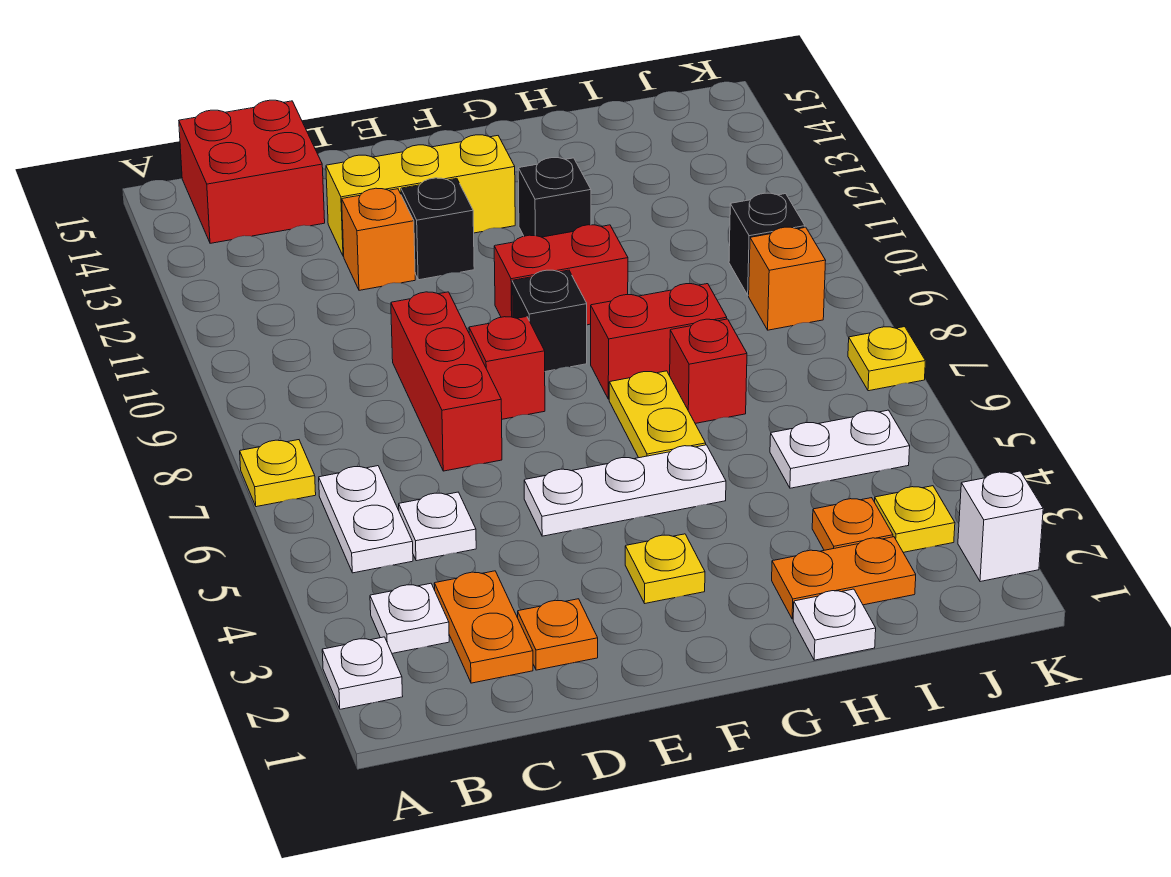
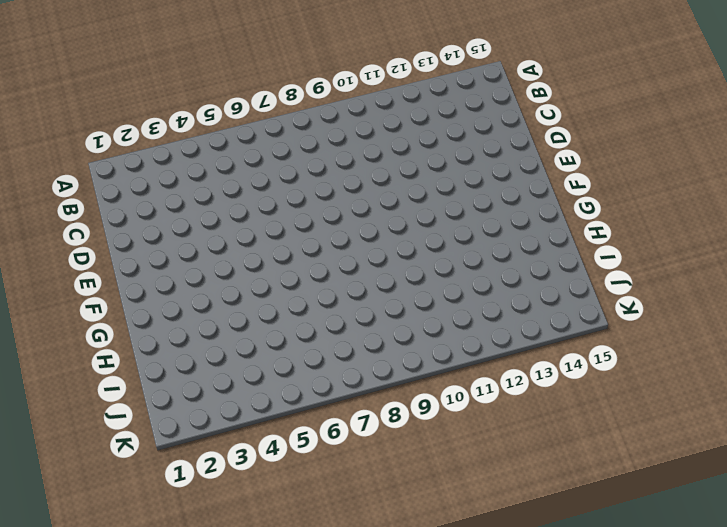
none -> white 1x1 plate [322,637,403,709]
none -> yellow 1x1 plate [240,440,316,507]
none -> white 1x1 plate [370,583,449,653]
none -> white 1x2 plate [319,466,413,573]

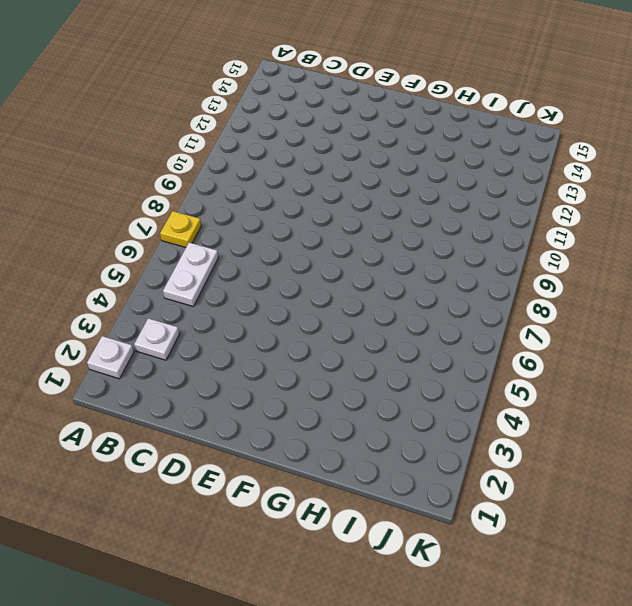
none -> red 2x2 brick [179,100,325,243]
none -> orange 1x2 plate [434,571,533,683]
none -> white 1x1 plate [399,492,476,561]
none -> orange 1x1 plate [518,599,598,670]

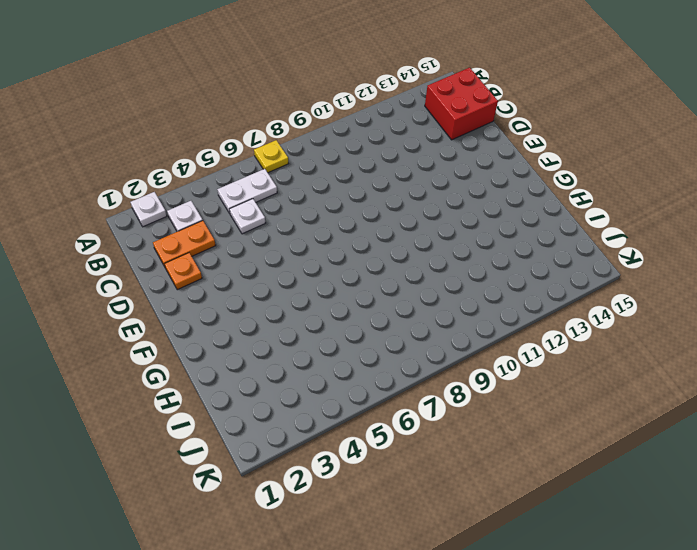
none -> red 1x3 brick [391,292,502,471]
none -> orange 1x1 brick [342,188,415,290]
none -> yellow 1x3 brick [326,135,515,256]
none -> white 1x3 plate [524,445,726,536]

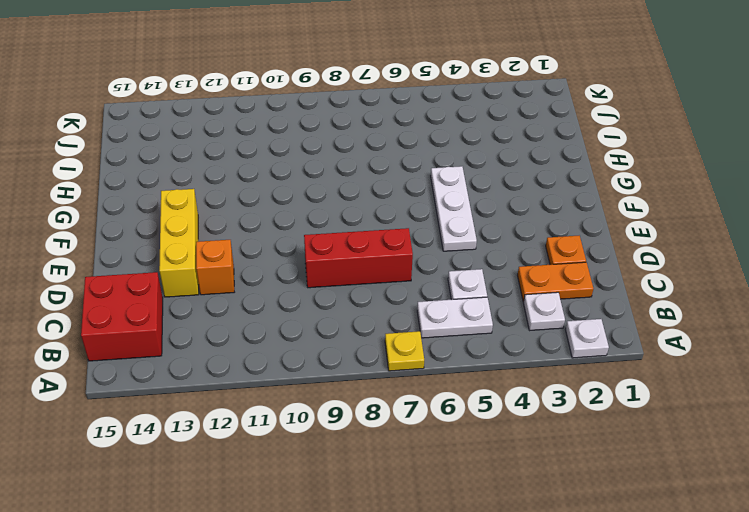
none -> red 1x1 brick [469,317,545,419]
none -> black 1x1 brick [401,178,474,280]
none -> yellow 1x1 plate [625,534,705,603]
none -> black 1x1 brick [512,270,587,372]

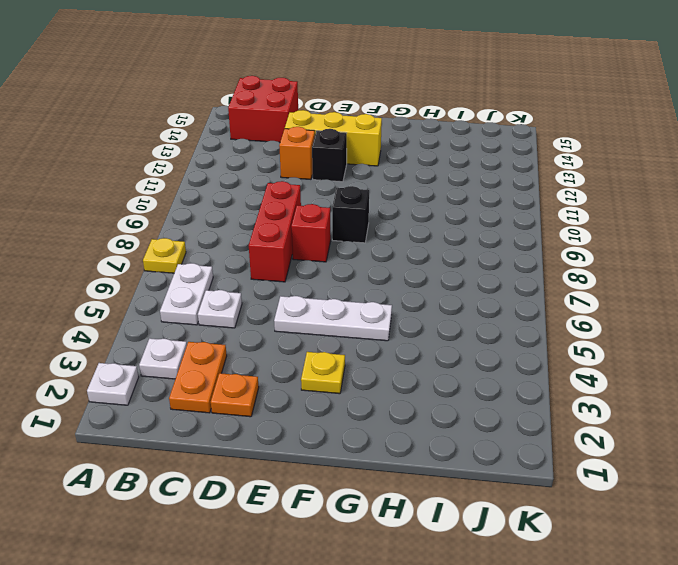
none -> red 1x2 brick [494,225,628,325]
none -> yellow 1x2 plate [609,371,706,458]
none -> red 1x2 brick [591,284,727,399]
none -> black 1x1 brick [518,158,591,237]

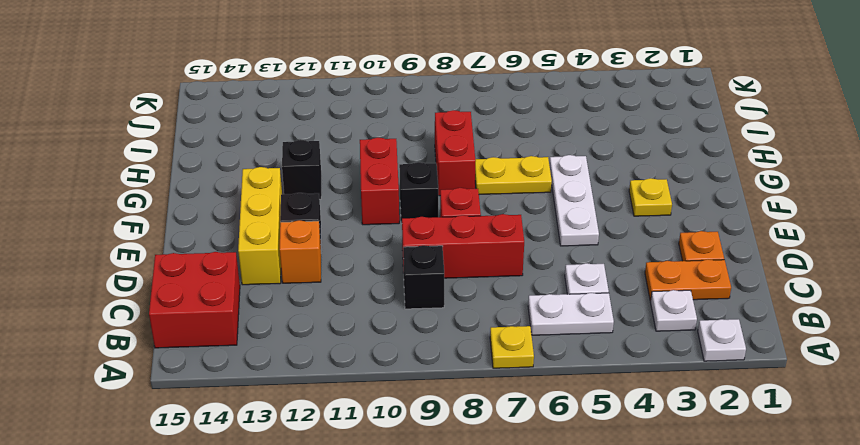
black 1x1 brick [403,245,444,309] -> black 1x1 brick moved to [729,193,805,295]
none -> white 1x1 plate [793,589,876,660]
none -> orange 1x2 plate [772,537,916,619]
none -> red 1x1 brick [670,319,747,423]
none -> orange 1x1 plate [812,498,893,550]

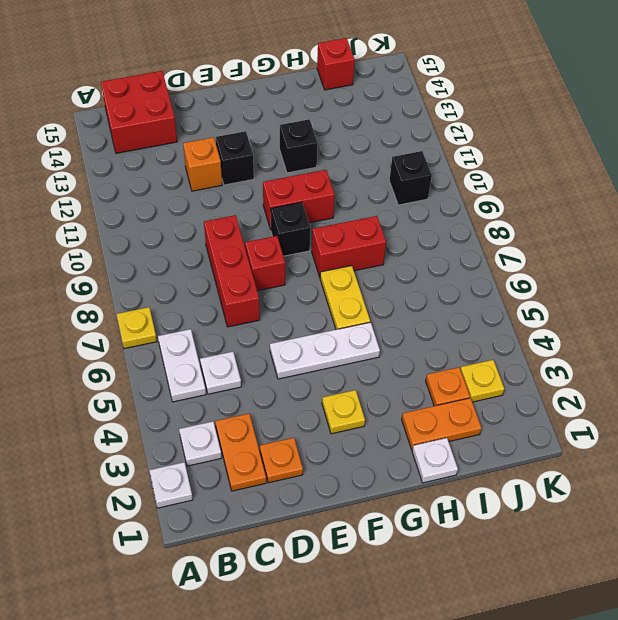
red 1x1 brick [317,38,355,90] -> red 1x1 brick moved to [670,319,747,423]
none -> yellow 1x3 brick [326,135,515,256]
none -> white 1x2 plate [770,410,910,488]
none -> orange 1x1 brick [749,227,826,330]
none -> white 1x1 brick [958,471,1043,582]

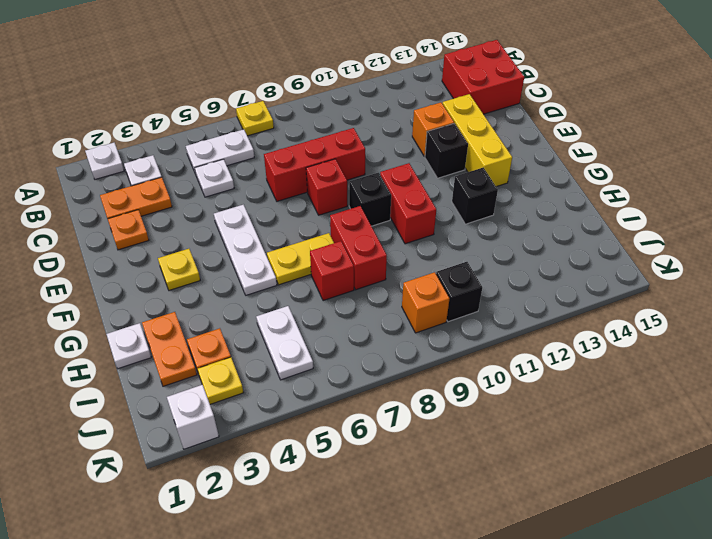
none -> yellow 1x1 plate [848,327,925,391]

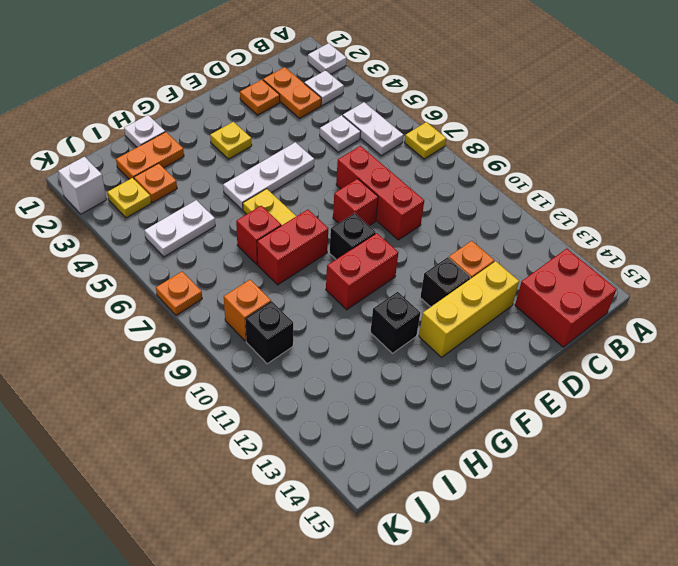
orange 1x1 plate [156,271,202,315] -> yellow 1x1 plate [848,327,925,391]

